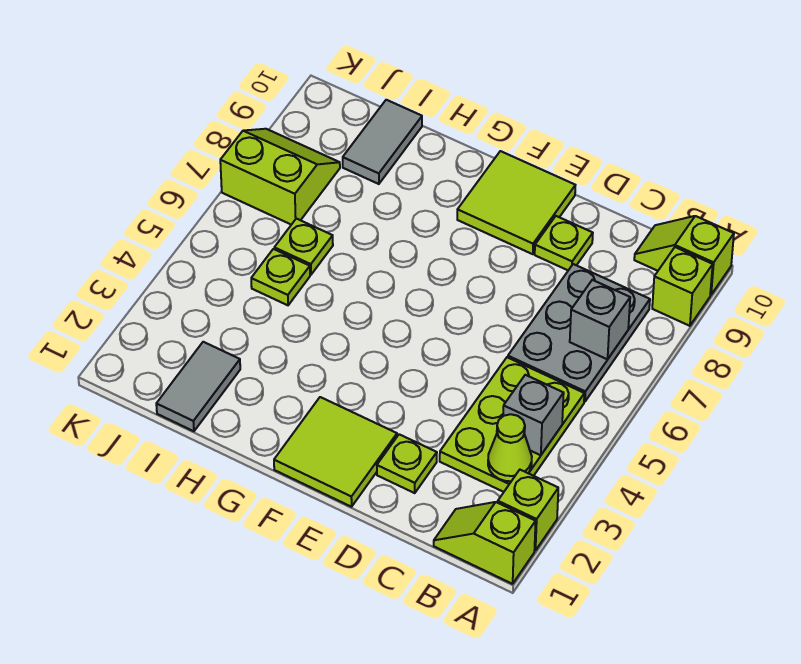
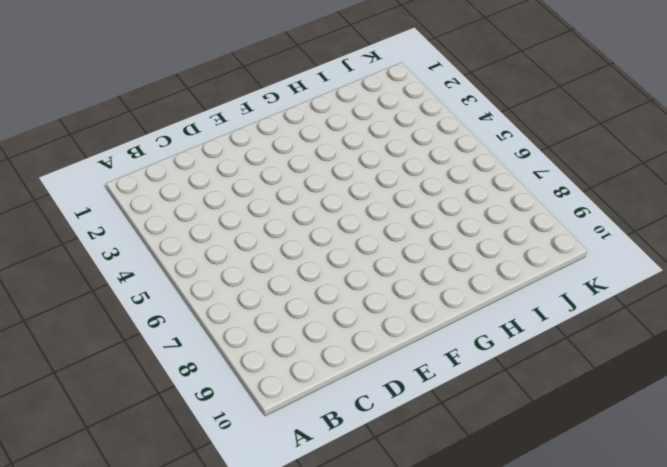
none -> lime 1x2 slope [434,502,536,584]
none -> lime 1x1 brick [498,470,558,551]
none -> lime 1x1 brick [652,247,713,326]

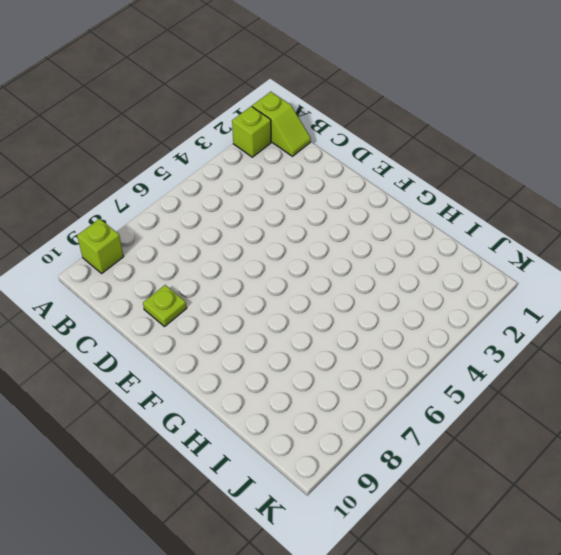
none -> lime 1x2 slope [634,216,734,295]
none -> lime 2x3 plate [440,357,584,492]
none -> grey 2x3 plate [508,264,650,402]

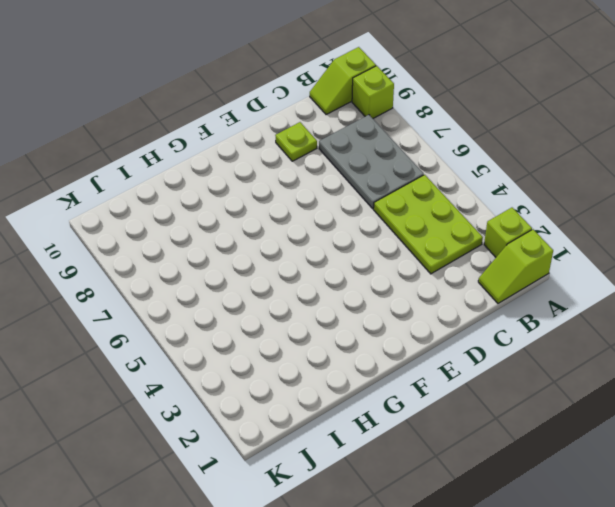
none -> lime 1x1 plate [377,434,437,493]
none -> lime 2x2 tile [274,397,397,507]
none -> lime 2x2 tile [457,151,575,254]

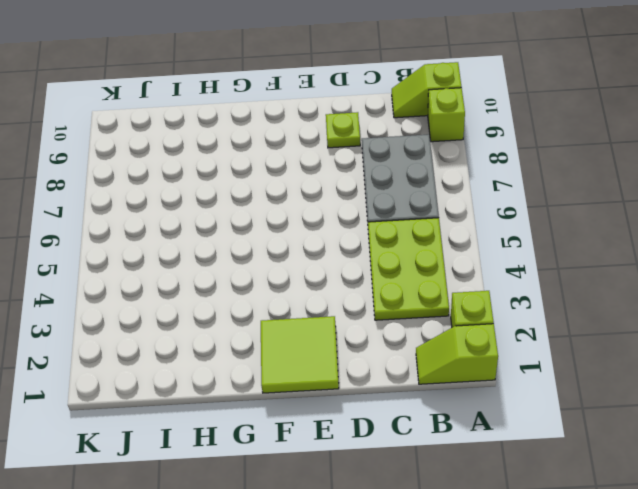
none -> lime 1x1 plate [377,434,437,493]
none -> lime 2x2 tile [457,151,575,254]
none -> grey 1x2 tile [156,342,240,431]

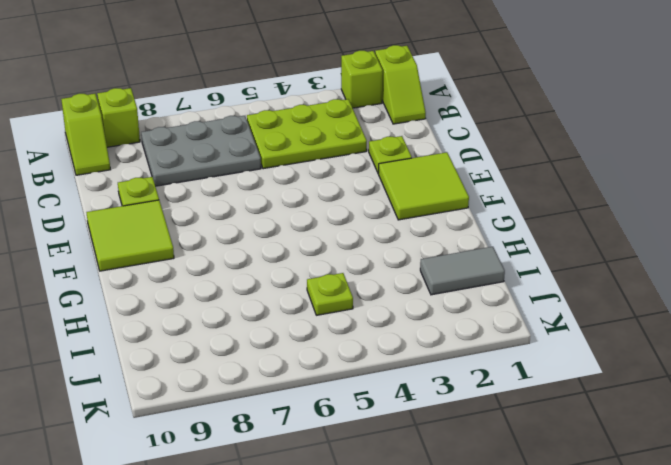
none -> lime 1x1 plate [274,219,333,275]
none -> grey 1x2 tile [343,100,422,184]
none -> lime 2x2 slope [220,129,340,225]

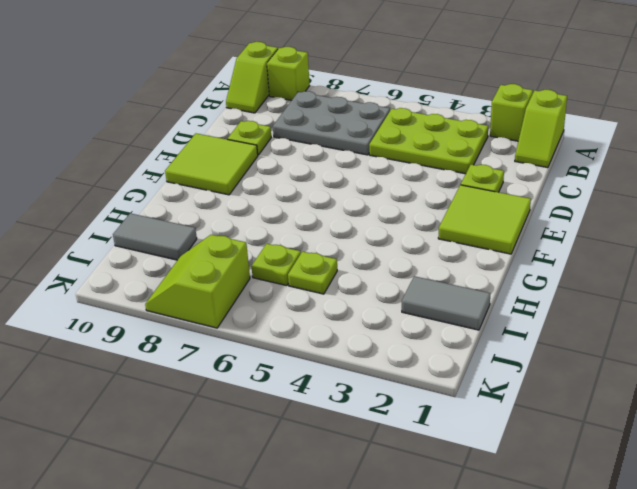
none -> lime 1x1 cone [488,414,532,481]
none -> grey 1x1 brick [503,375,564,455]
none -> grey 1x1 brick [570,280,630,360]

